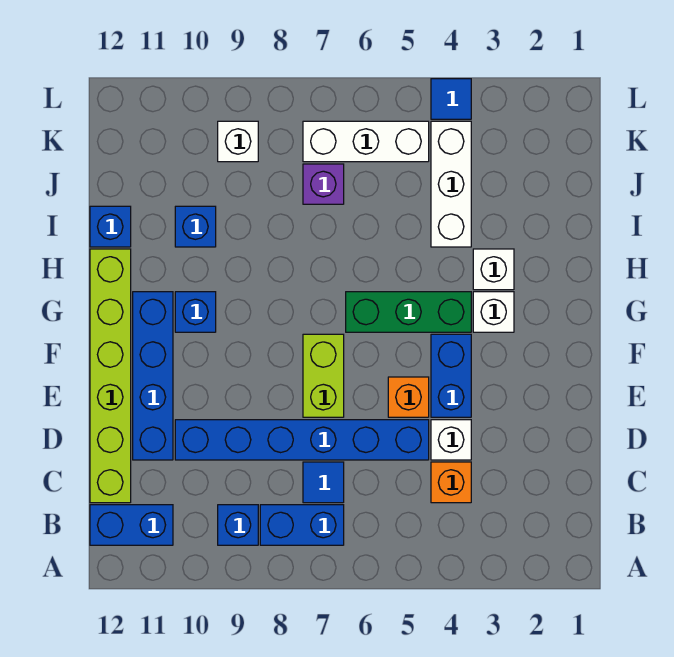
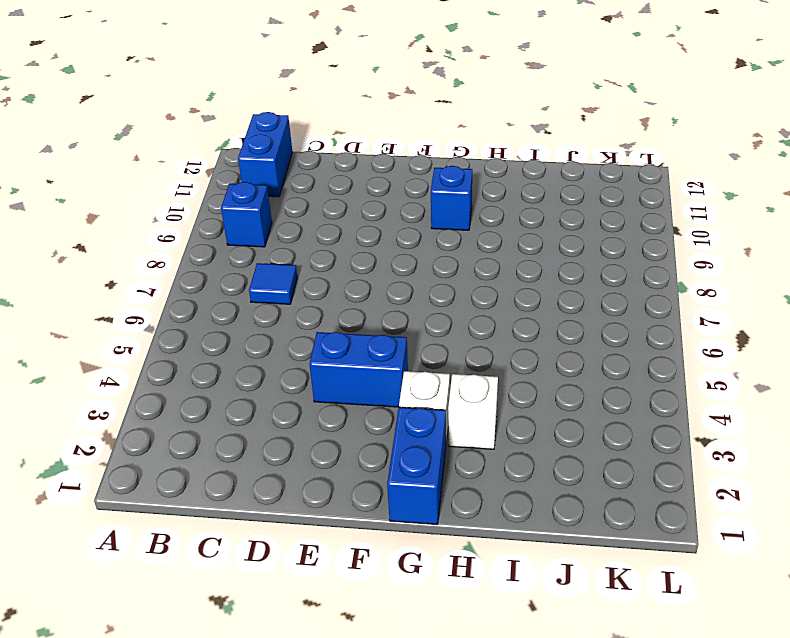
blue 1x2 brick [387,407,446,525] -> blue 1x2 brick moved to [260,505,344,545]
none -> orange 1x1 brick [431,462,471,503]
none -> lime 1x6 brick [90,249,131,503]
none -> white 1x1 brick [431,420,471,460]

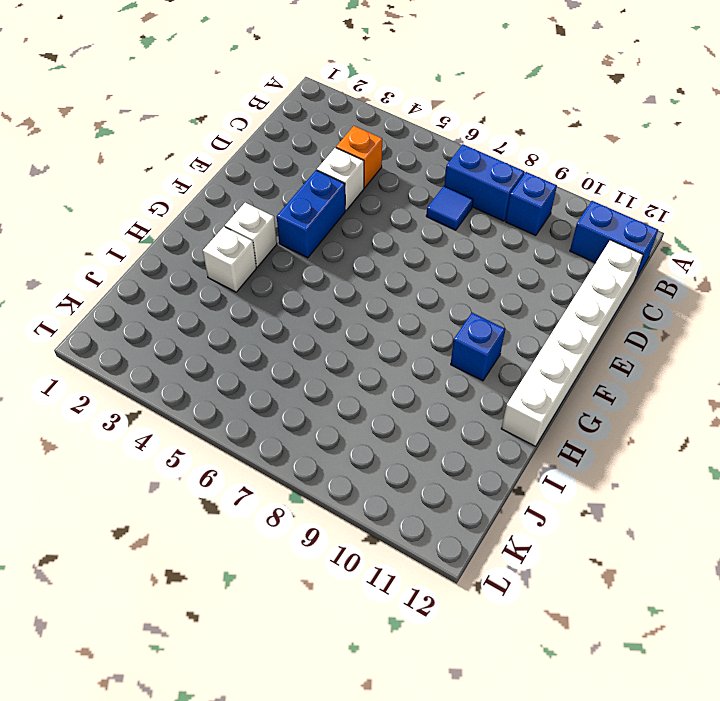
white 1x6 brick [501,240,643,446] -> lime 1x6 brick [90,249,131,503]
none -> blue 1x6 brick [175,420,429,460]
none -> blue 1x4 brick [133,292,173,460]
none -> orange 1x1 brick [388,377,429,417]

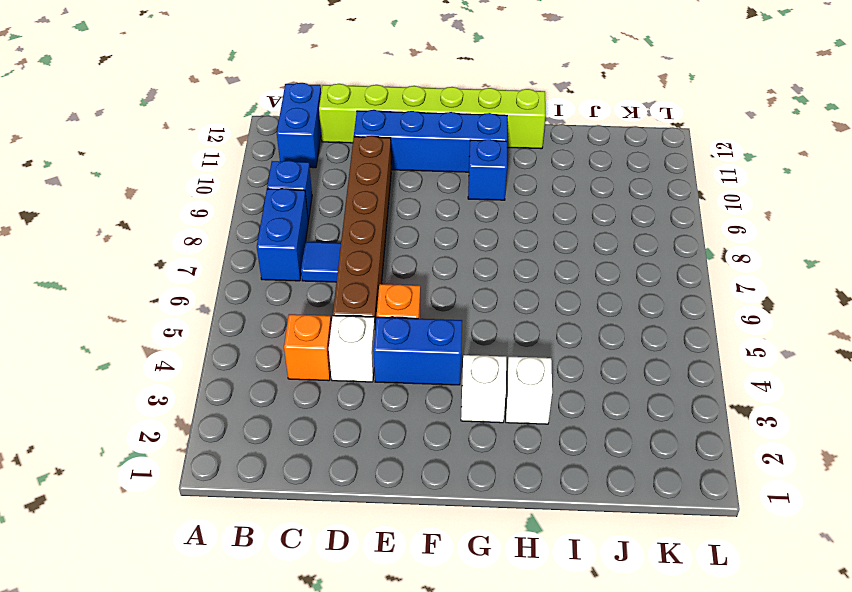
brown 1x6 brick [333,136,391,327] -> blue 1x6 brick [175,420,429,460]
none -> lime 1x2 brick [303,334,344,417]
none -> green 1x3 brick [346,292,471,332]
none -> white 1x3 brick [431,121,471,247]

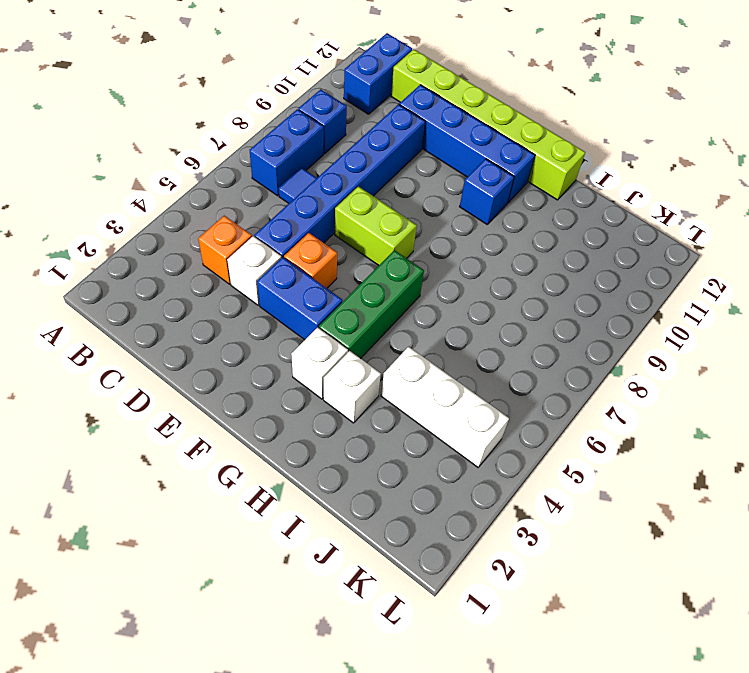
none -> blue 1x1 brick [175,206,216,247]
none -> blue 1x1 brick [90,206,131,247]
none -> purple 1x1 brick [303,164,344,204]

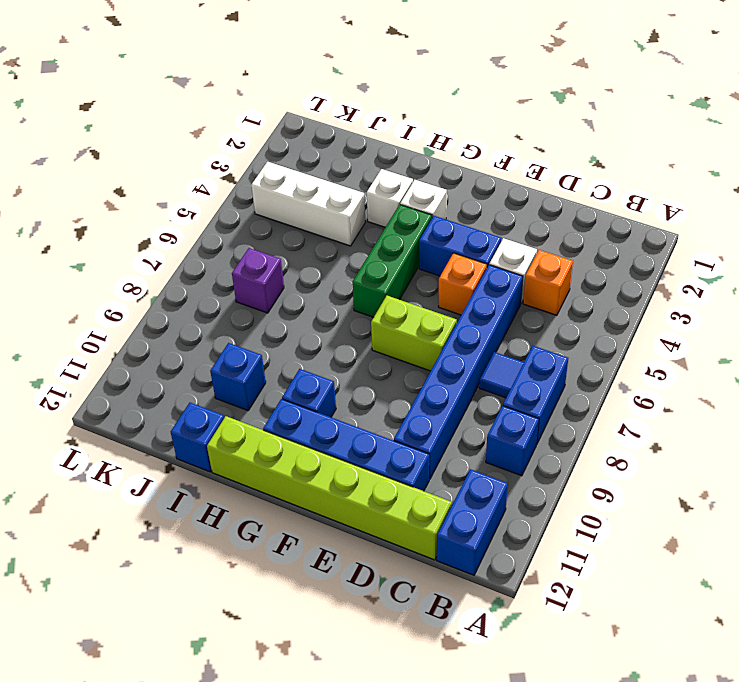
none -> white 1x3 brick [303,121,429,162]
none -> white 1x1 brick [218,121,258,162]
none -> blue 1x1 tile [431,79,471,119]

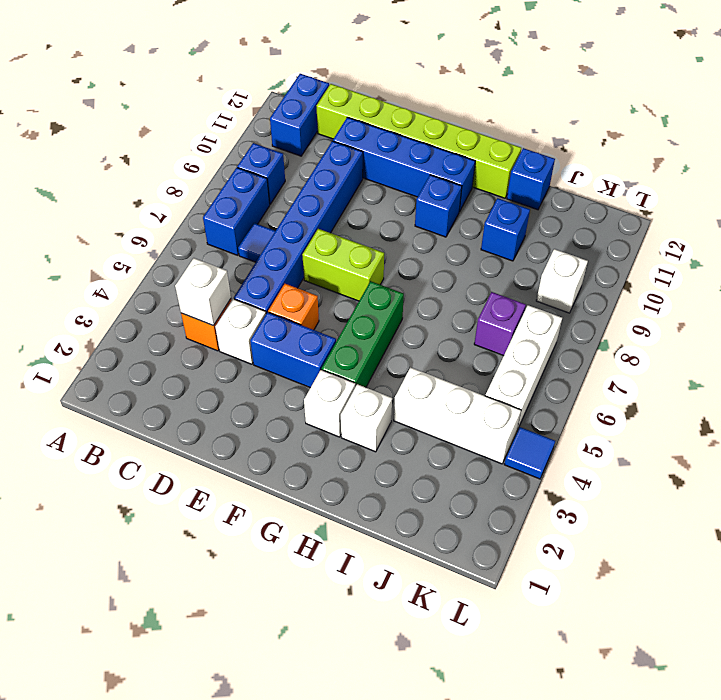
white 1x1 brick [175,258,231,326] -> none

